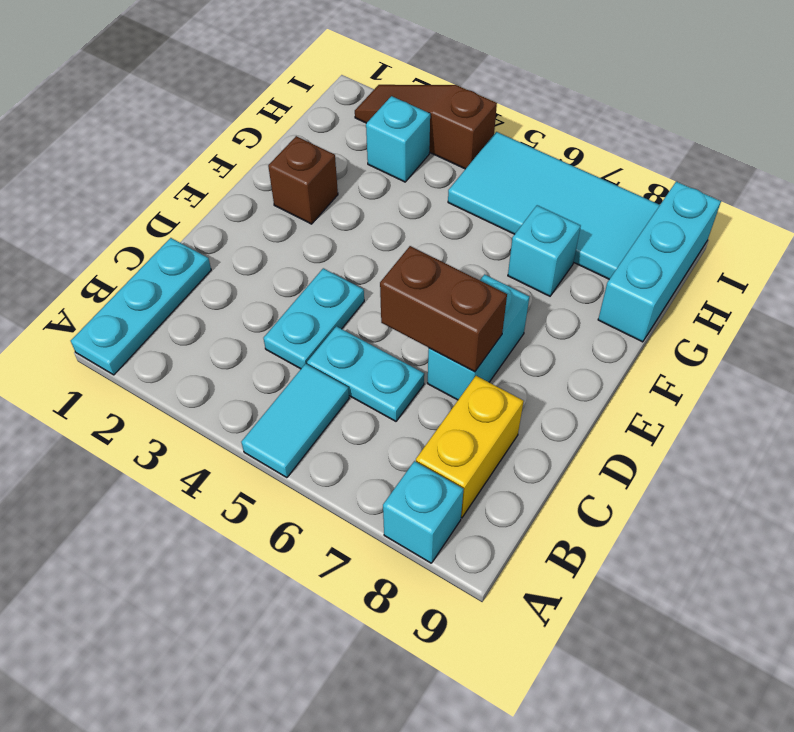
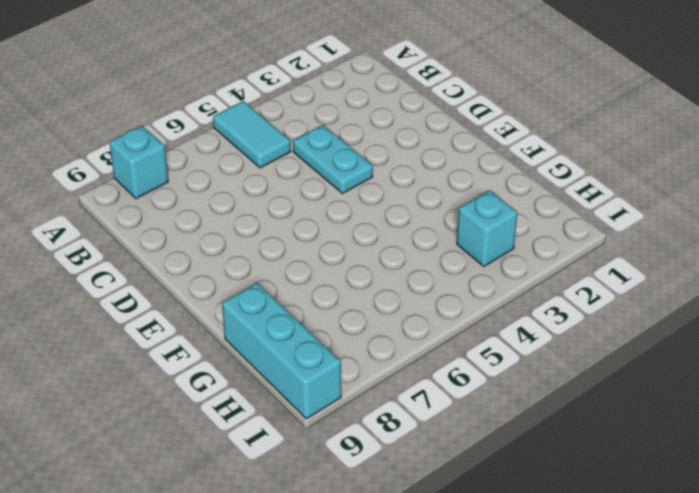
none -> cyan 1x3 plate [71,238,211,375]
none -> yellow 1x2 brick [416,376,524,518]
none -> cyan 1x2 plate [307,326,424,421]

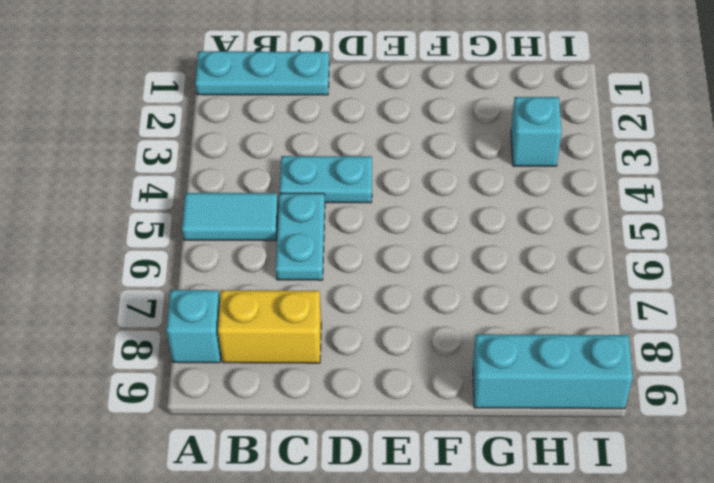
none -> cyan 1x2 brick [428,274,529,400]
none -> brown 1x1 brick [268,136,338,224]
none -> cyan 1x1 brick [508,205,581,296]

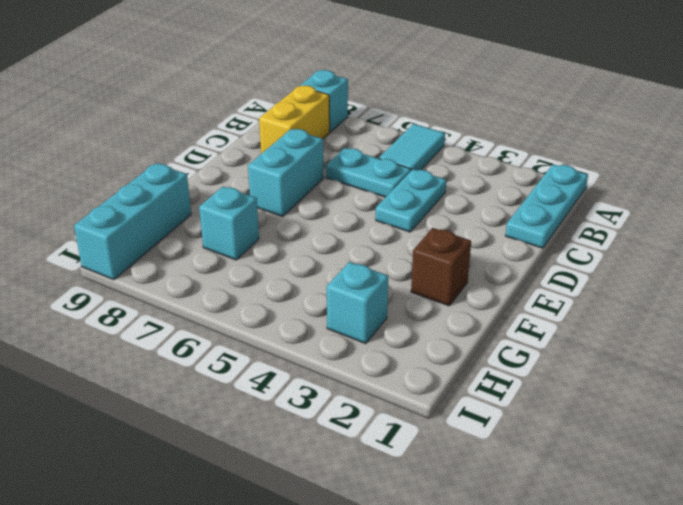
none -> cyan 2x4 tile [448,132,660,279]
none -> brown 1x3 slope [355,85,497,169]
none -> brown 1x2 brick [380,246,507,372]

